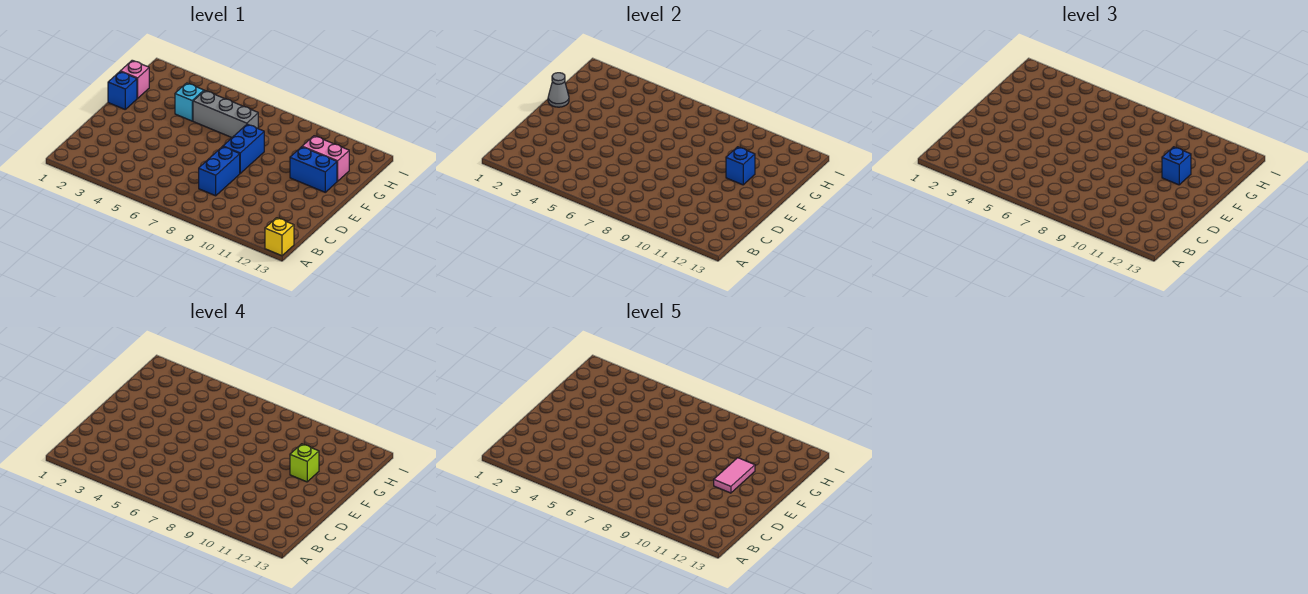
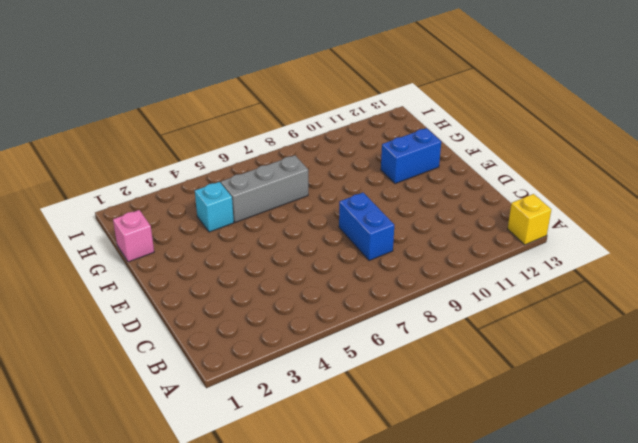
none -> blue 1x2 brick [223,124,264,173]
none -> blue 1x1 brick [108,72,137,109]
none -> pink 1x2 brick [302,136,349,181]

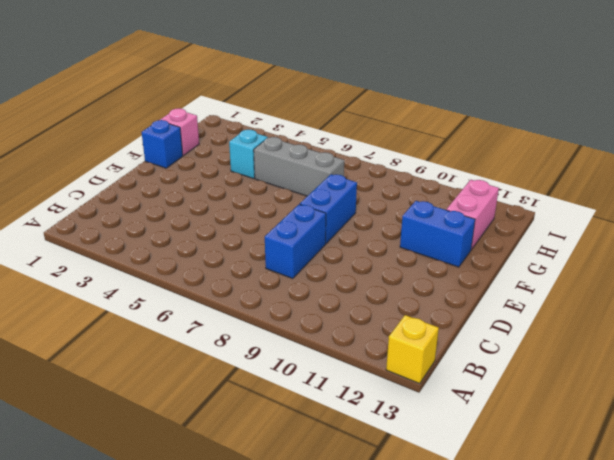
pink 1x2 brick [446,180,499,250] -> pink 1x2 brick turned to [302,136,349,181]
none -> grey 1x1 cone [548,73,569,107]
none -> blue 1x1 brick [726,147,755,185]
none -> blue 1x1 brick [1162,147,1191,185]

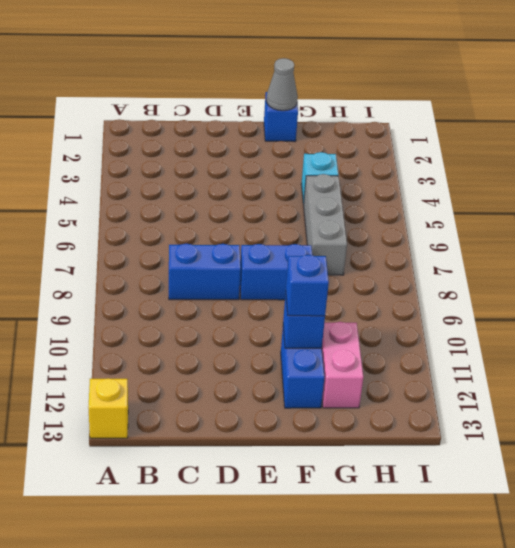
none -> pink 1x1 brick [120,60,149,98]
none -> lime 1x1 brick [290,444,319,482]
none -> pink 1x2 tile [714,458,755,493]

